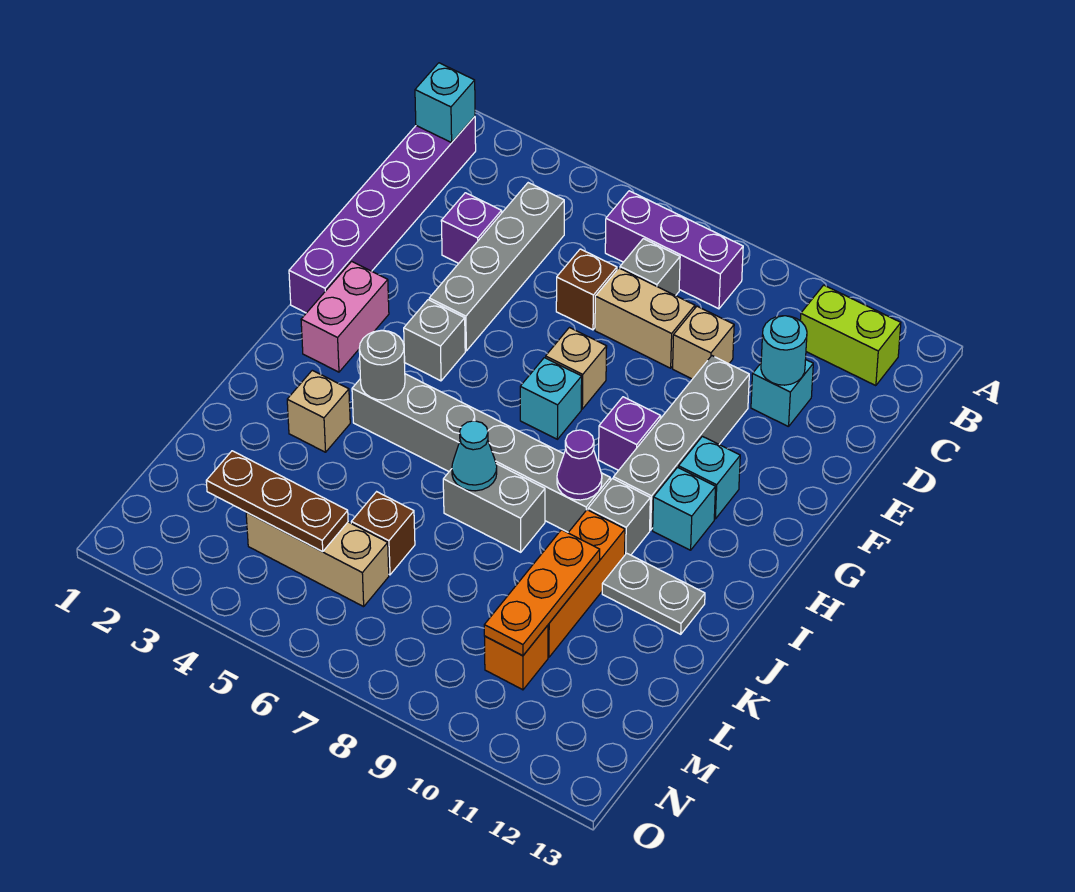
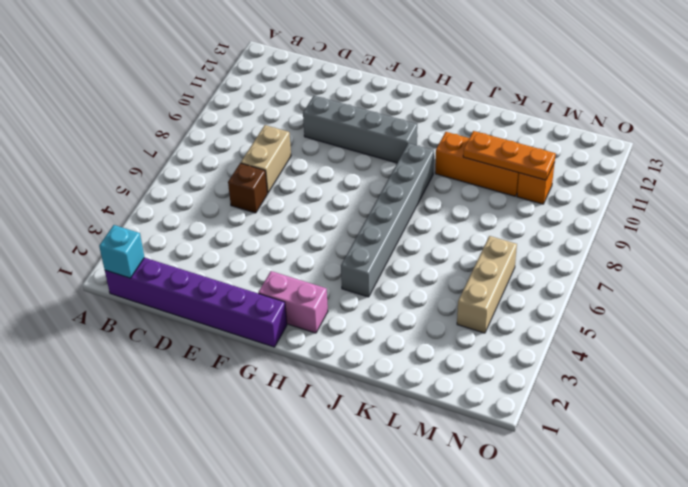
none -> purple 1x3 brick [605,191,743,309]
none -> lime 1x2 brick [800,285,901,386]
none -> grey 1x4 brick [429,183,564,351]
none -> grey 1x1 brick [620,239,680,296]

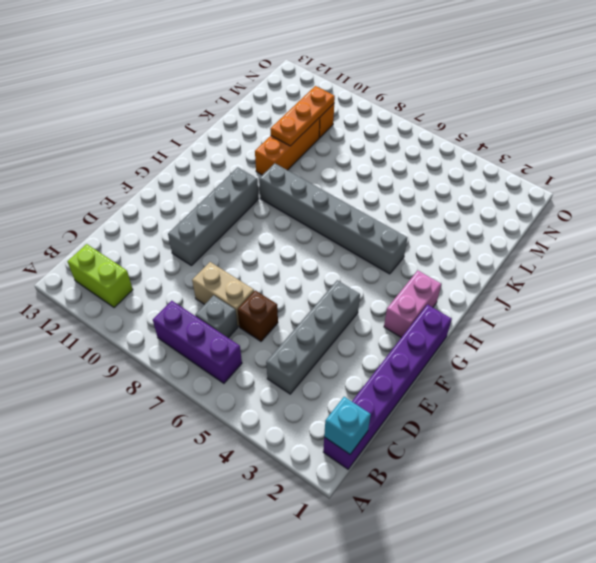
none -> purple 1x1 brick [441,193,502,263]
none -> tan 1x1 brick [673,306,734,379]
none -> cyan 1x1 brick [751,360,813,427]
none -> tan 1x1 brick [545,328,607,409]

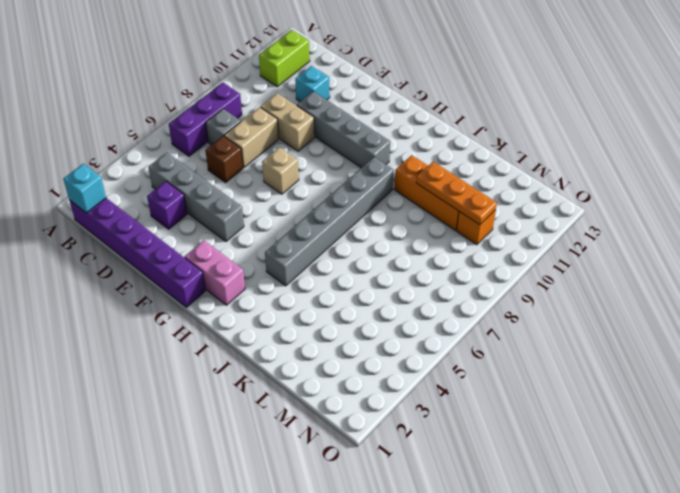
tan 1x2 brick [260,93,315,151] -> tan 1x1 brick [673,306,734,379]
none -> grey 1x1 brick [404,300,465,381]
none -> cyan 1x1 brick [520,358,582,439]
none -> purple 1x1 brick [599,397,661,470]
none -> cyan 1x1 brick [679,436,740,519]

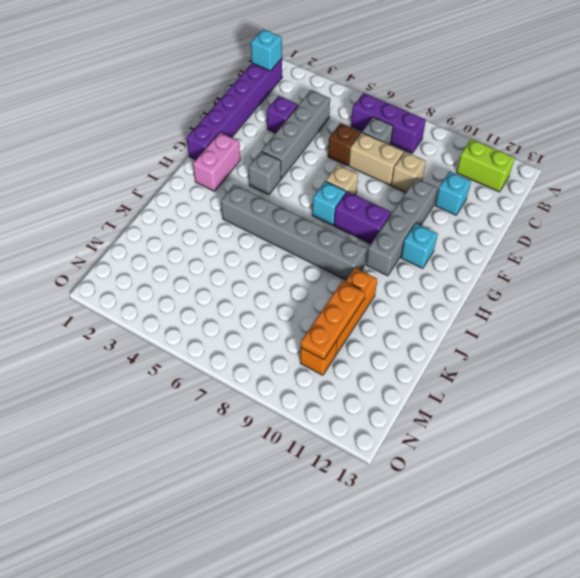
purple 1x2 brick [334,191,391,244] -> purple 1x1 brick [599,397,661,470]
none -> cyan 1x1 brick [653,467,716,550]
none -> grey 1x1 brick [588,478,650,555]
none -> tan 1x1 brick [287,370,350,452]
none -> grey 1x2 brick [443,464,545,552]

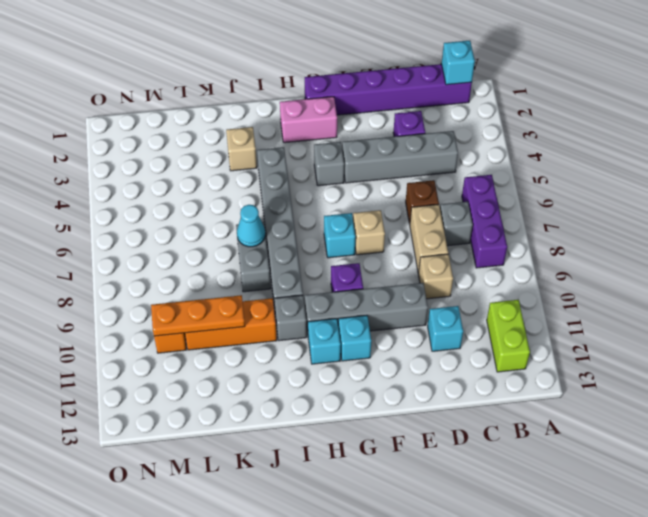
none -> grey 1x2 plate [602,553,705,634]
none -> brown 1x1 brick [351,492,415,575]
none -> tan 1x3 brick [246,512,389,607]
none -> cyan 1x1 round brick [761,316,807,385]

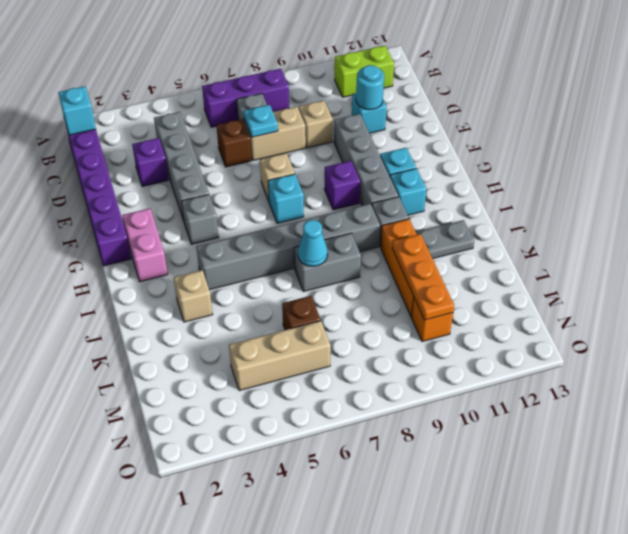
cyan 1x1 plate [244,105,278,137] -> none
none -> grey 1x1 round brick [359,331,405,400]
none -> purple 1x1 cone [557,430,602,500]
none -> brown 1x3 plate [206,451,348,552]

